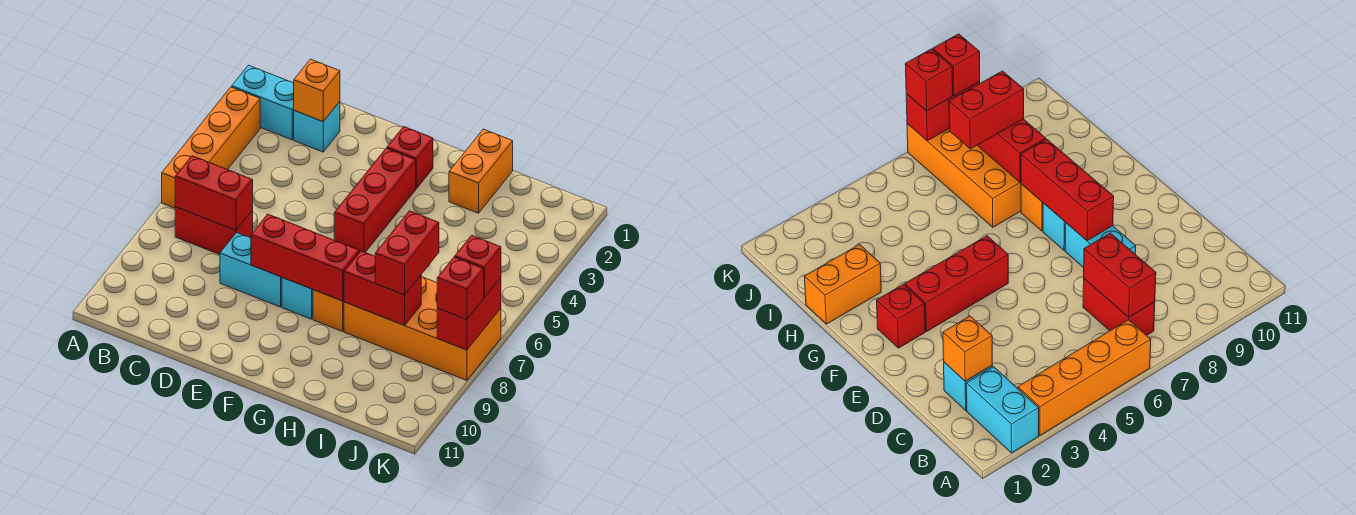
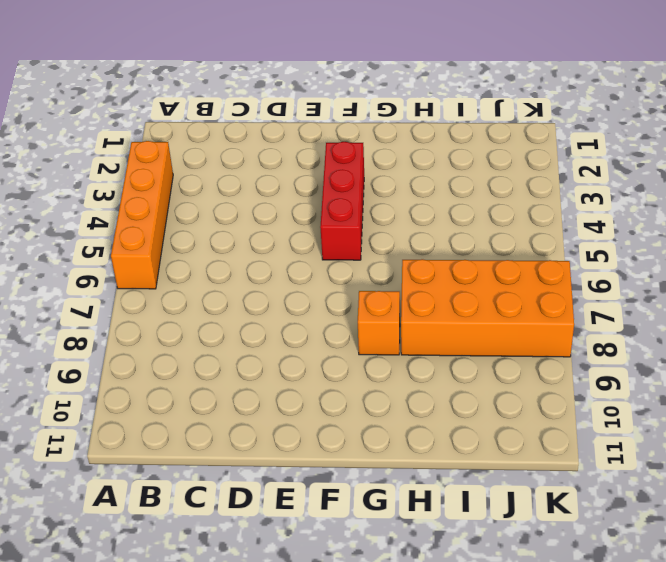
none -> cyan 1x2 brick [232,65,294,140]
none -> red 1x2 brick [175,207,253,255]
none -> cyan 1x1 brick [294,102,340,152]

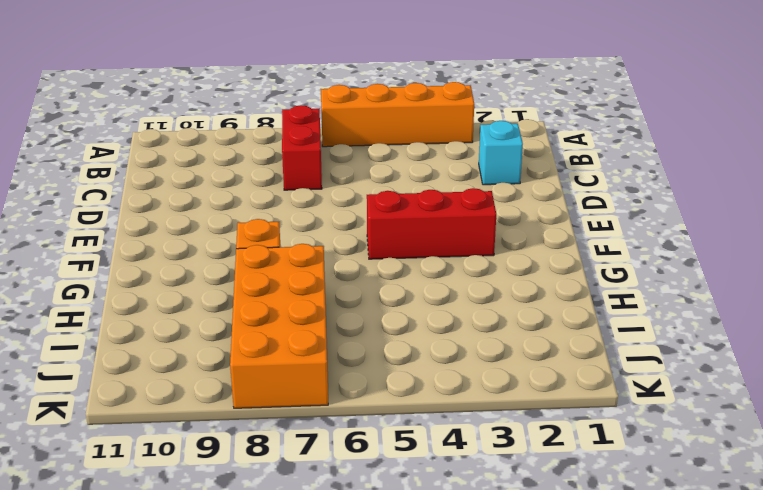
none -> cyan 1x2 brick [232,65,294,140]
none -> cyan 1x2 brick [220,232,282,307]
none -> red 1x1 brick [387,127,433,189]

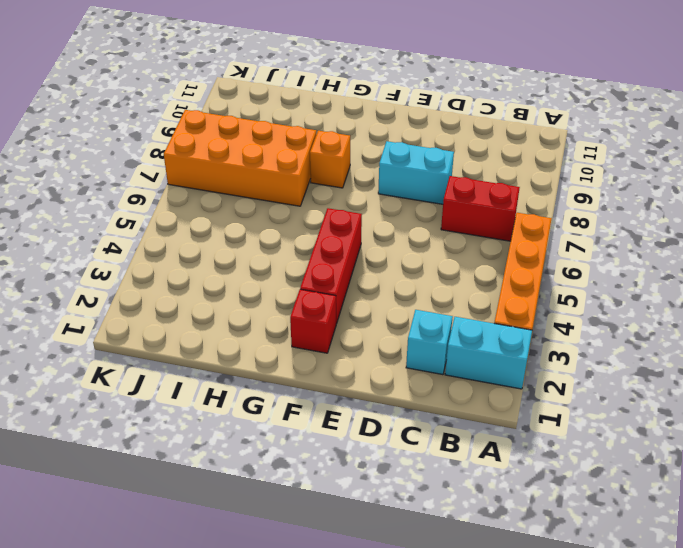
none -> cyan 1x1 brick [282,278,313,319]
none -> orange 1x2 brick [449,129,513,213]
none -> red 1x2 brick [175,156,253,230]

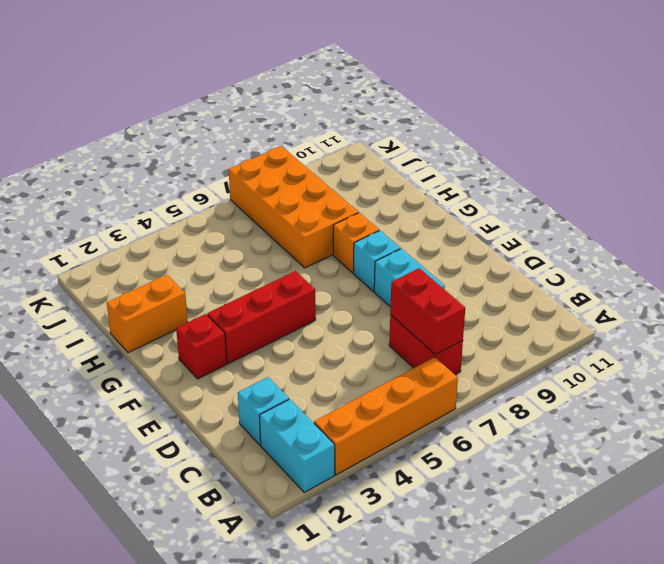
none -> orange 1x1 brick [294,59,340,122]
none -> red 1x3 brick [251,214,359,301]
none -> red 1x2 brick [344,251,421,325]

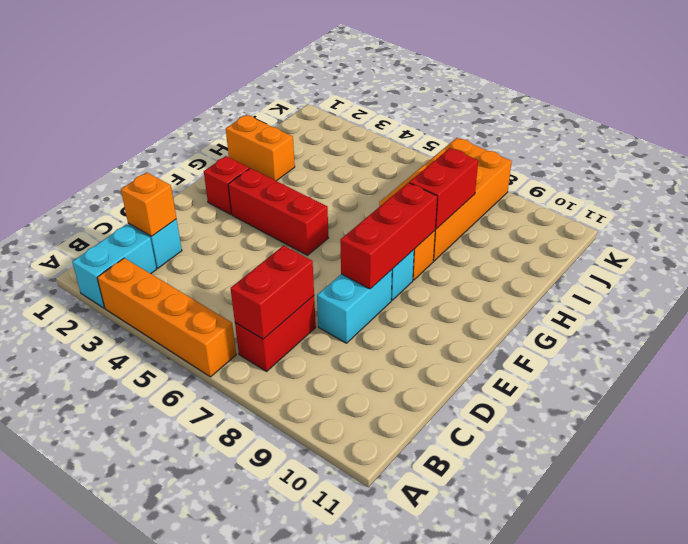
none -> red 1x2 brick [437,278,501,350]
none -> red 1x2 brick [375,211,439,295]
none -> red 1x1 brick [455,235,501,298]

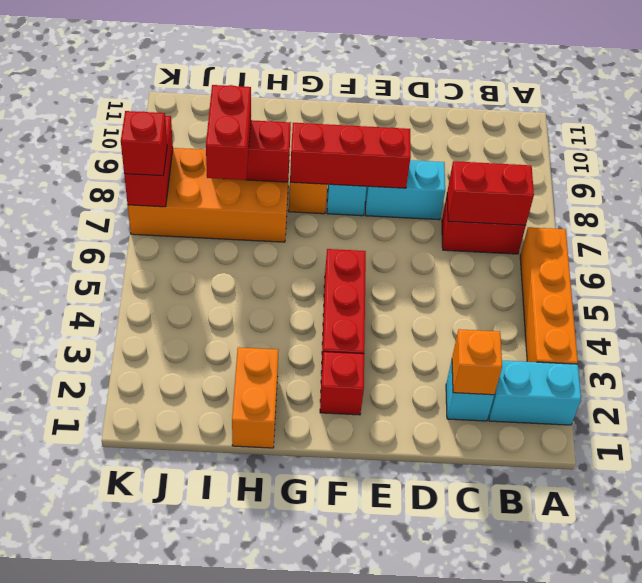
none -> red 1x1 brick [437,257,484,319]

